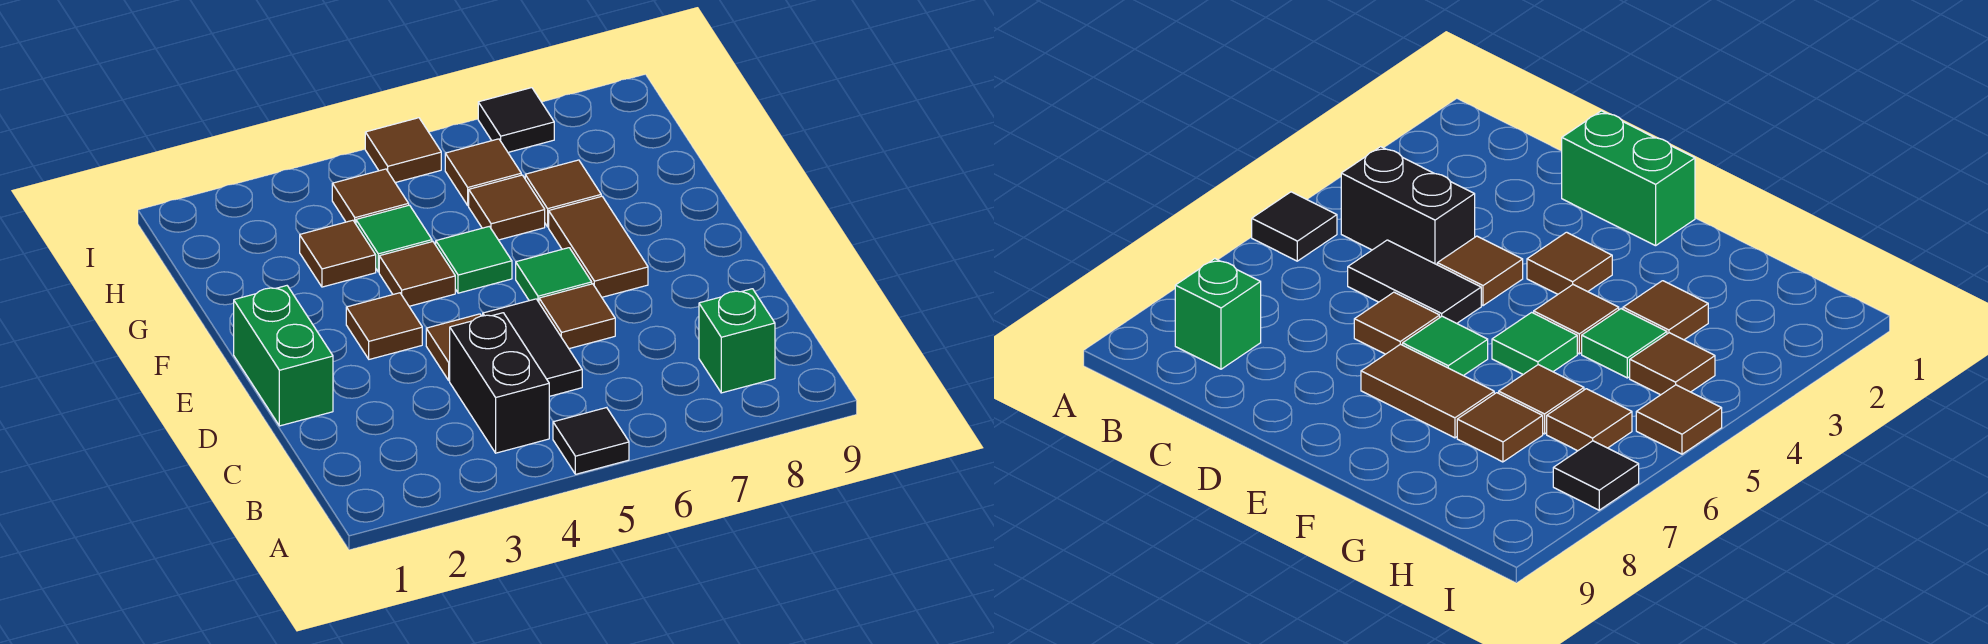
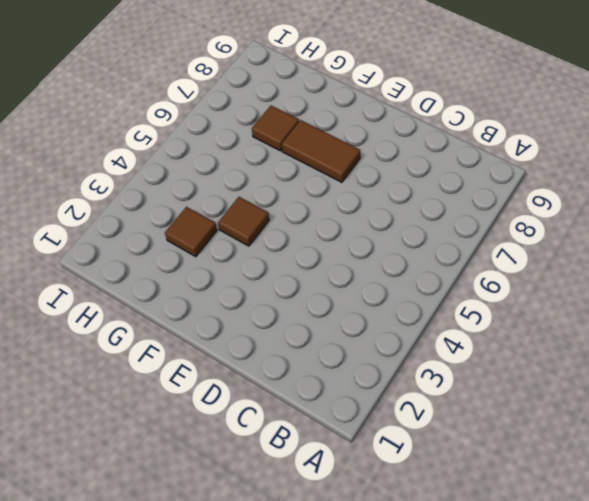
none -> black 1x1 tile [553,408,629,474]
none -> black 1x2 brick [450,313,549,453]
none -> green 1x1 brick [699,289,775,393]

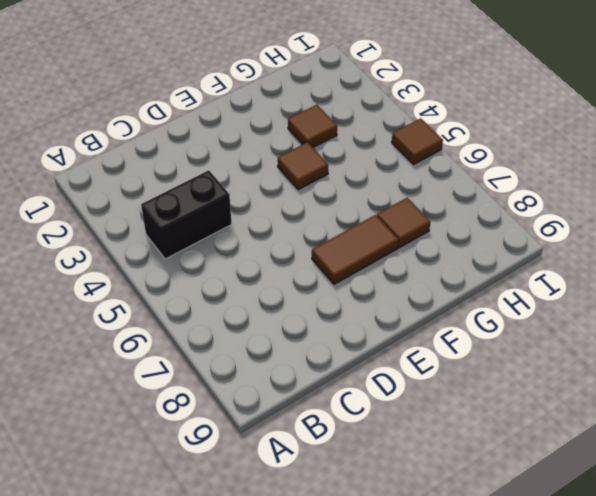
none -> black 1x1 tile [553,408,629,474]
none -> green 1x1 brick [699,289,775,393]
none -> black 1x2 tile [483,299,582,396]

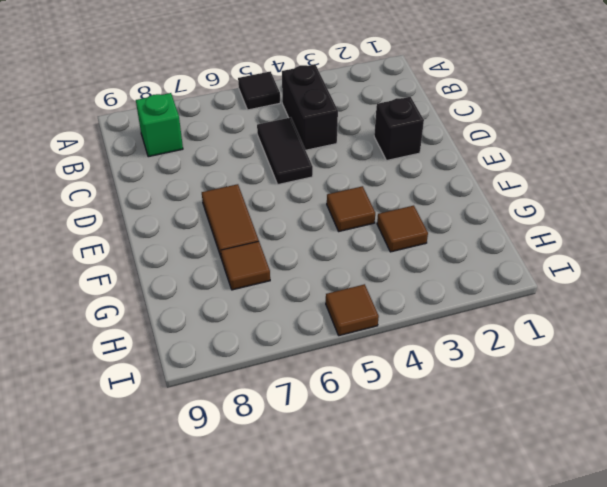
black 1x1 brick [374,97,424,161] -> none
none -> green 1x2 brick [234,286,333,426]
none -> brown 1x1 tile [426,314,481,381]
none -> brown 1x1 tile [539,284,615,349]

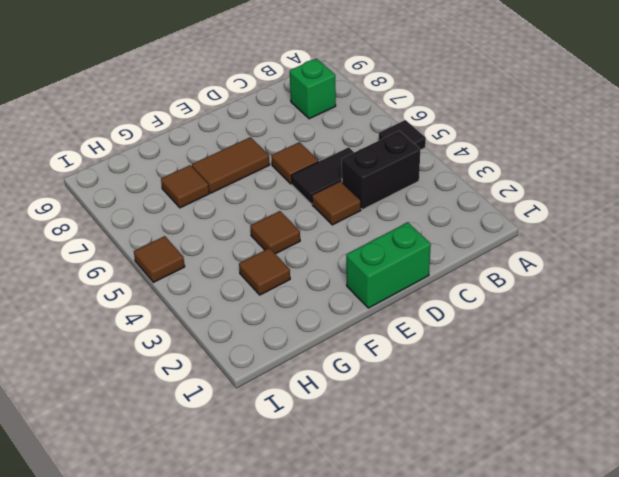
none -> brown 1x1 tile [346,293,422,359]
none -> green 1x1 tile [516,248,592,302]
none -> green 1x1 tile [436,226,512,293]

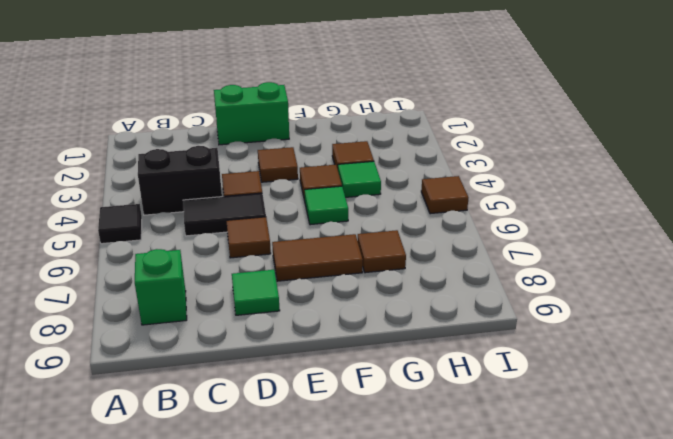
green 1x1 tile [232,270,280,315] -> green 1x1 tile moved to [516,248,592,302]
none -> brown 1x1 tile [469,175,545,240]
none -> brown 1x1 tile [332,169,409,224]
none -> brown 1x1 tile [445,139,521,206]

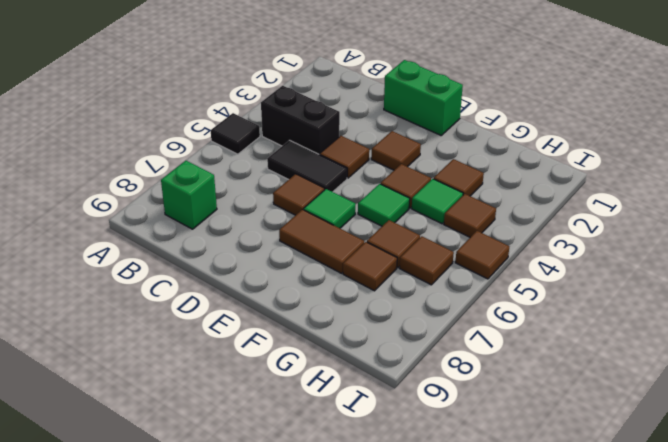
none -> black 1x1 tile [478,88,554,152]

